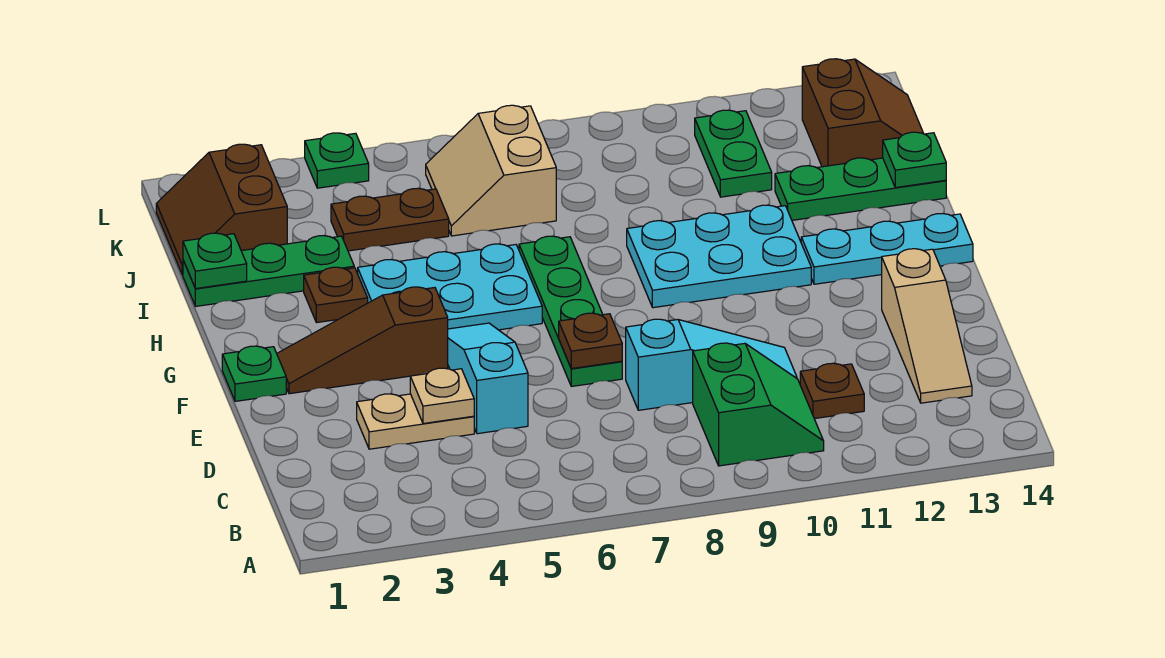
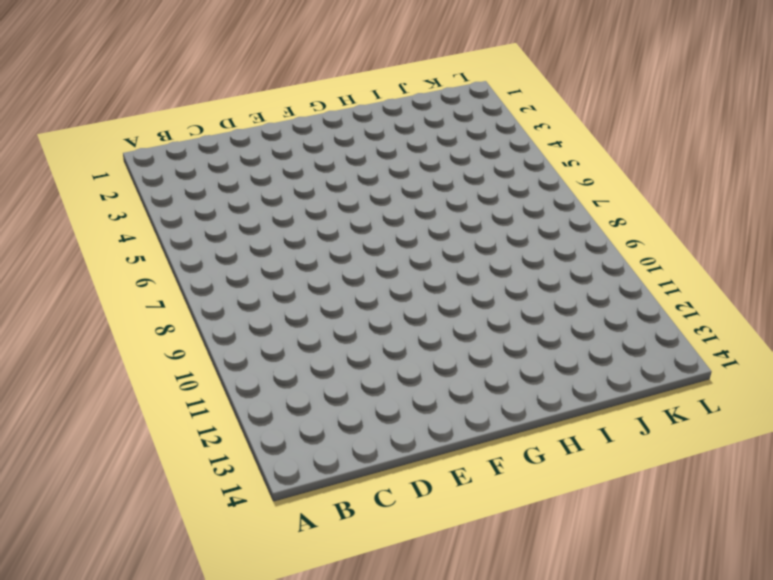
none -> green 2x2 slope [693,343,824,466]
none -> brown 1x1 plate [800,363,864,419]
none -> tan 1x3 slope [882,249,972,403]

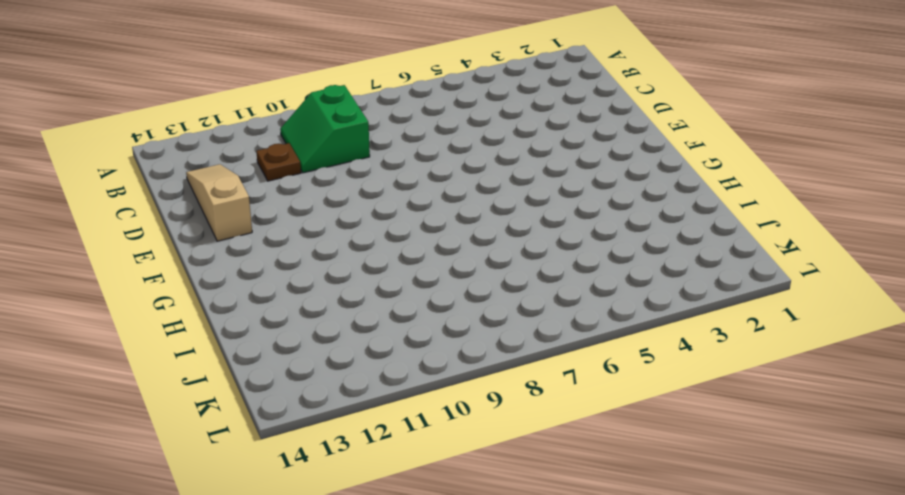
none -> tan 1x2 plate [357,394,474,449]
none -> cyan 1x3 slope [448,323,528,434]
none -> cyan 1x3 slope [626,319,797,410]

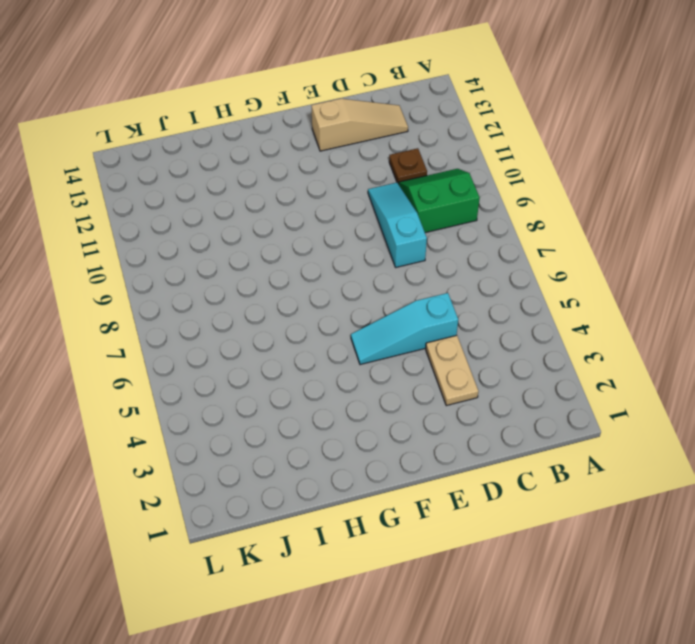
none -> green 1x4 plate [519,236,622,386]
none -> green 1x1 plate [222,346,286,401]
none -> brown 1x3 slope [277,287,448,394]

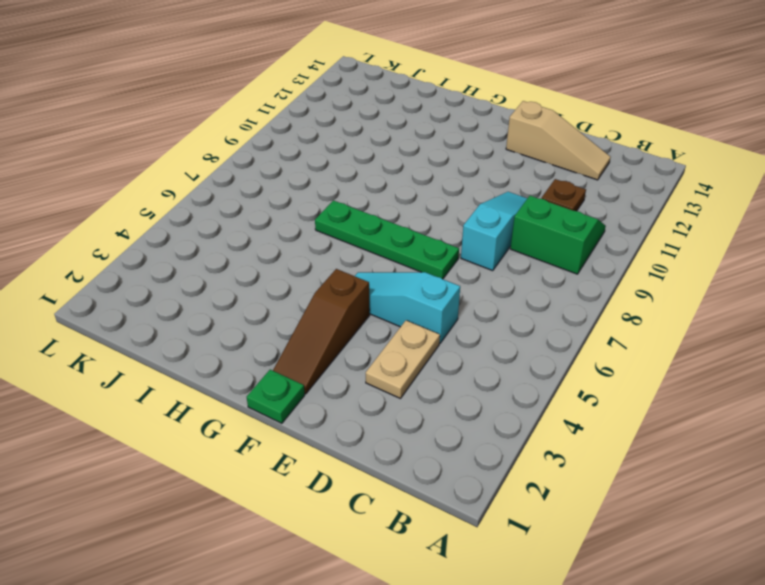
none -> cyan 2x3 plate [358,244,542,330]
none -> cyan 2x3 plate [627,205,811,308]
none -> cyan 1x3 plate [801,214,973,284]

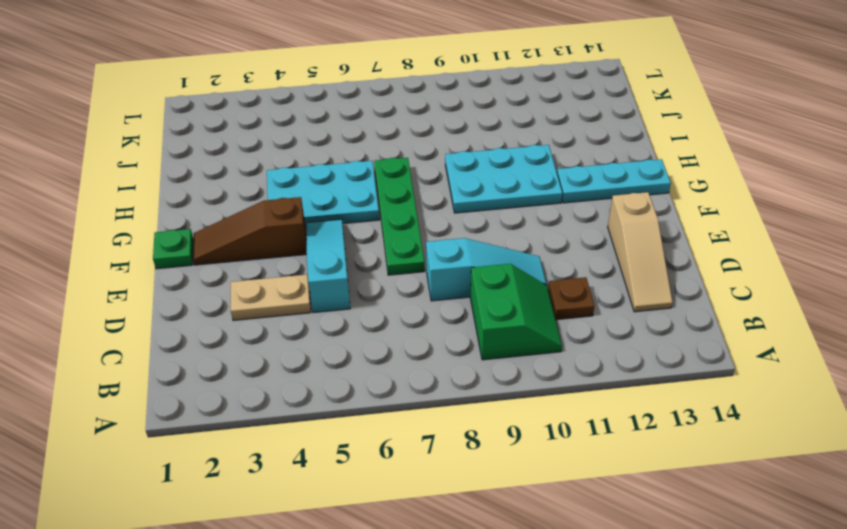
none -> brown 1x1 plate [304,267,368,323]
none -> green 1x3 plate [183,236,354,306]
none -> green 1x3 plate [775,158,946,220]

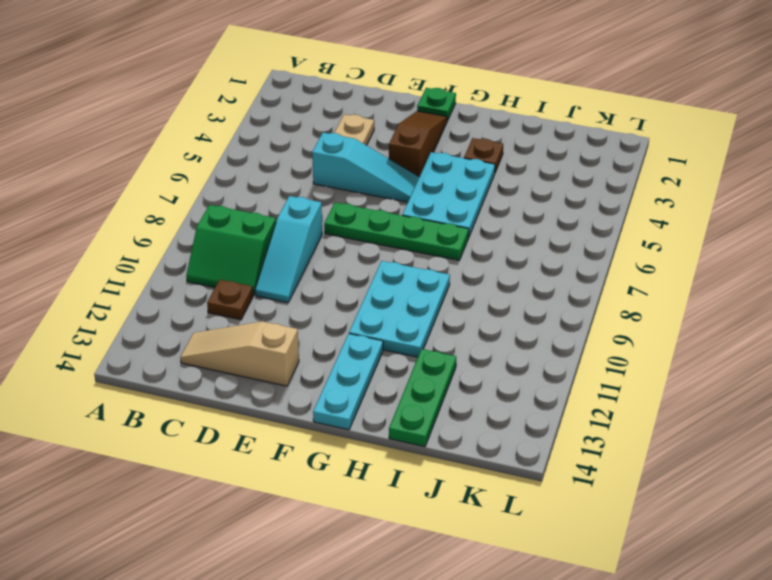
none -> green 1x3 plate [183,236,354,306]
none -> brown 2x2 slope [156,144,287,275]
none -> brown 1x2 plate [331,188,449,251]

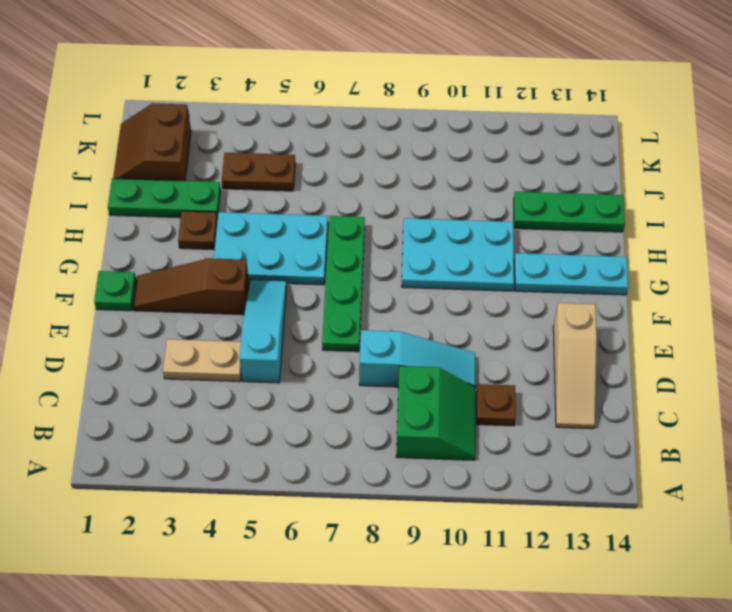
none -> tan 2x2 slope [426,105,556,236]
none -> green 1x2 plate [695,110,772,197]
none -> brown 2x2 slope [802,59,924,167]

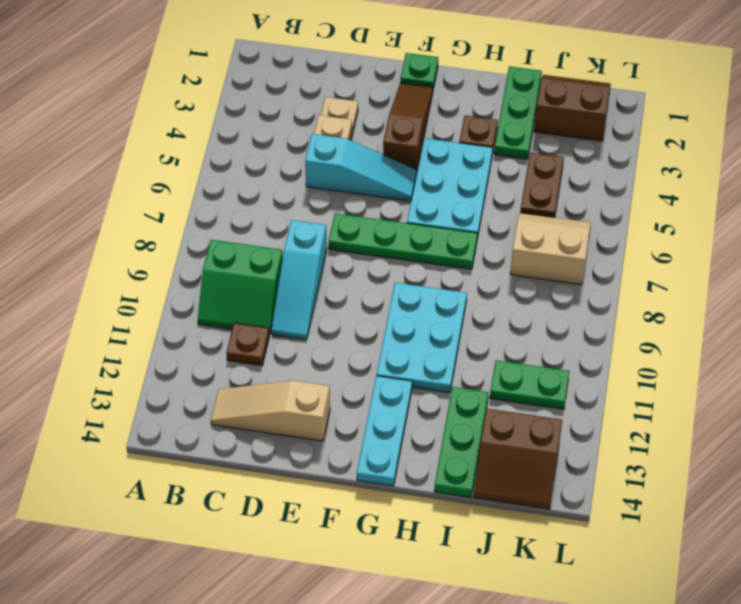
none -> green 1x1 plate [305,133,369,188]
none -> brown 1x1 plate [559,313,622,369]
none -> green 1x1 plate [183,233,247,289]

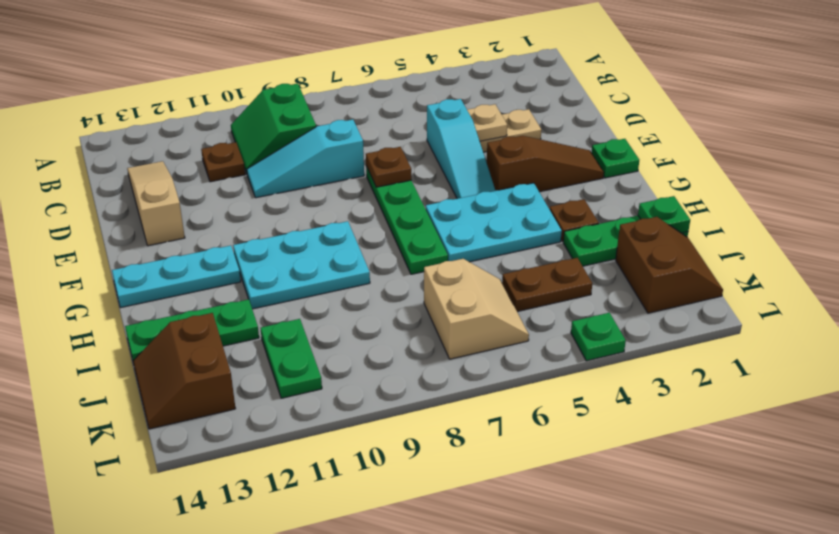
none -> green 1x1 plate [883,132,946,188]

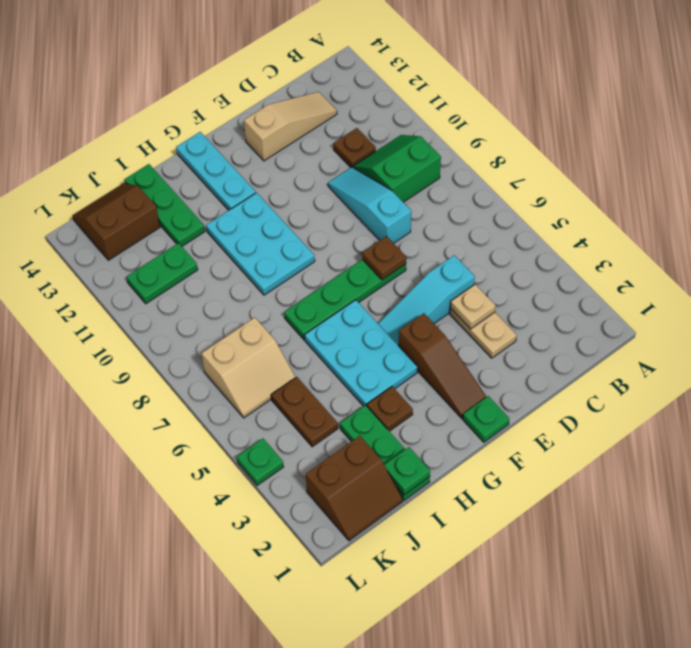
none -> green 1x1 plate [883,132,946,188]

